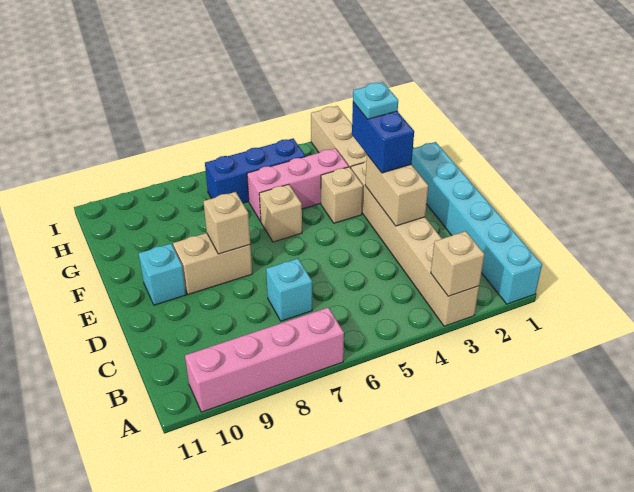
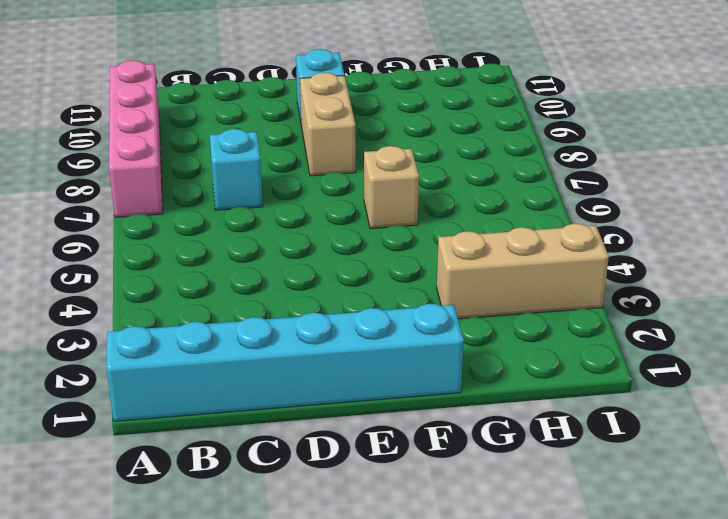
none -> tan 1x6 brick [351,161,479,326]
none -> tan 1x1 brick [321,167,363,223]
none -> pink 1x3 brick [247,148,349,221]

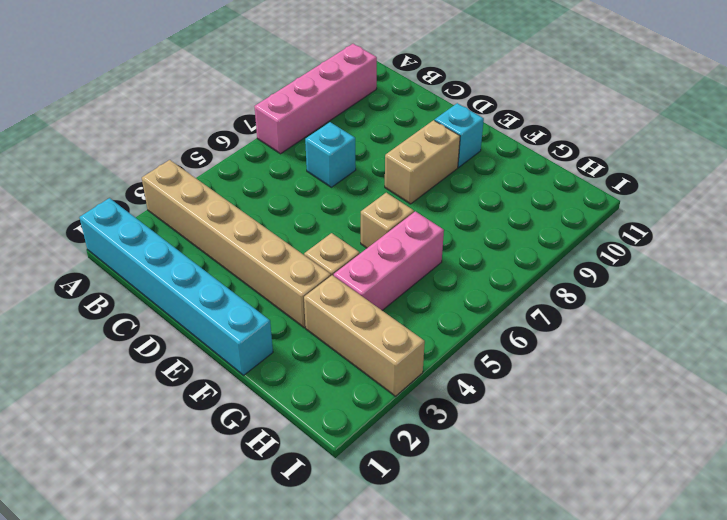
none -> blue 1x3 brick [205,139,306,203]
none -> tan 1x1 brick [431,231,484,296]
none -> tan 1x2 brick [365,155,428,226]

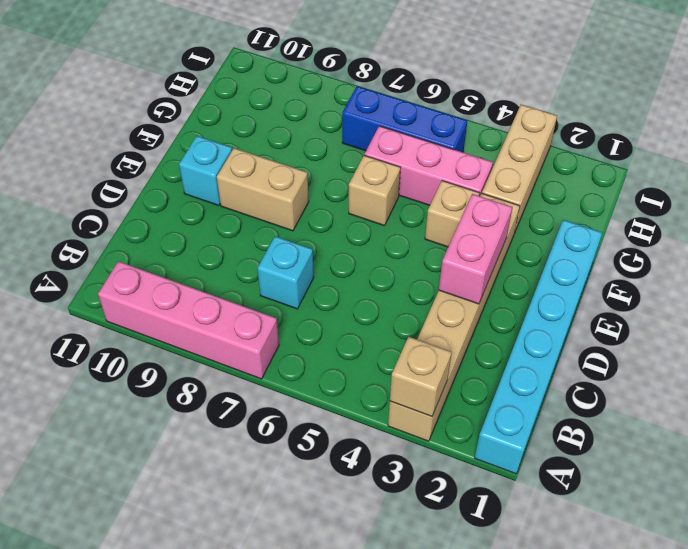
pink 1x2 brick [439,194,512,304] -> tan 1x2 brick [365,155,428,226]
none -> tan 1x1 brick [203,192,250,254]
none -> blue 1x2 brick [352,102,414,173]
none -> cyan 1x1 plate [353,82,398,119]

